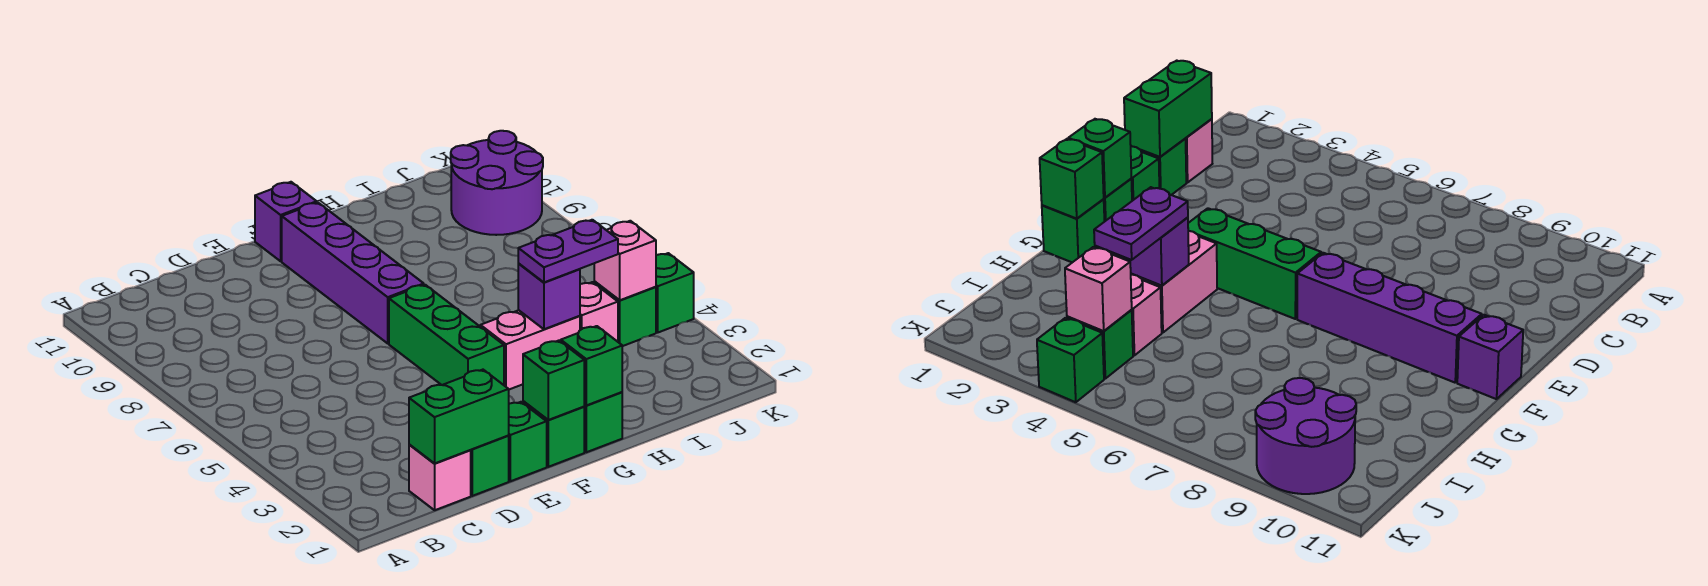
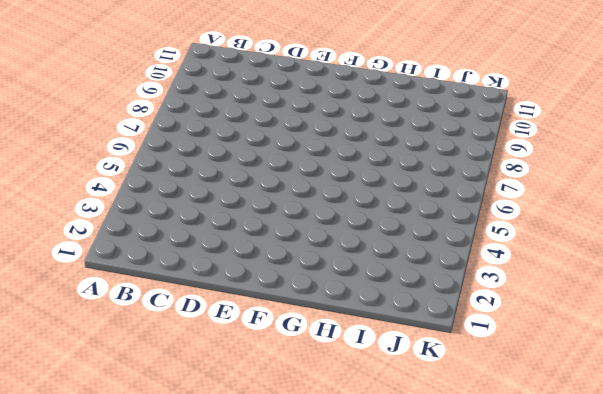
none -> pink 1x1 brick [409,445,471,510]
none -> green 1x1 brick [471,436,509,496]
none -> green 1x1 brick [508,402,547,481]

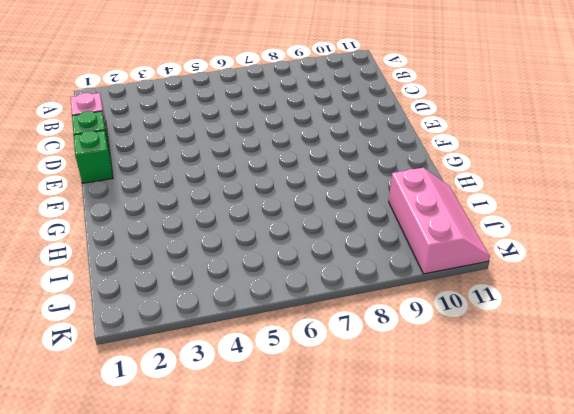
pink 2x3 slope [389,168,490,274] -> purple 2x2 round brick [451,131,543,235]
none -> green 1x1 brick [523,401,584,467]
none -> green 1x3 brick [389,285,504,385]
none -> purple 1x4 brick [282,202,424,343]

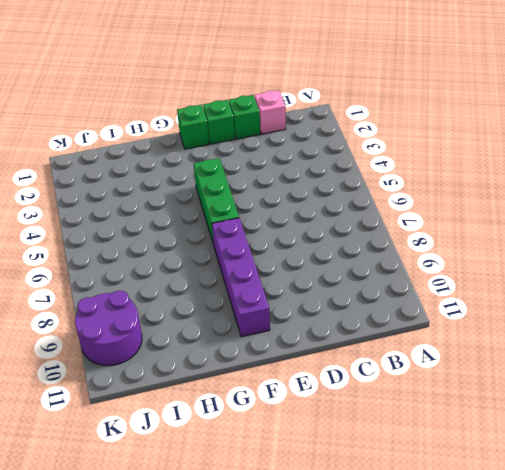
none -> purple 1x1 brick [255,182,317,261]
none -> green 1x1 brick [584,392,622,452]
none -> pink 1x2 brick [480,310,580,389]

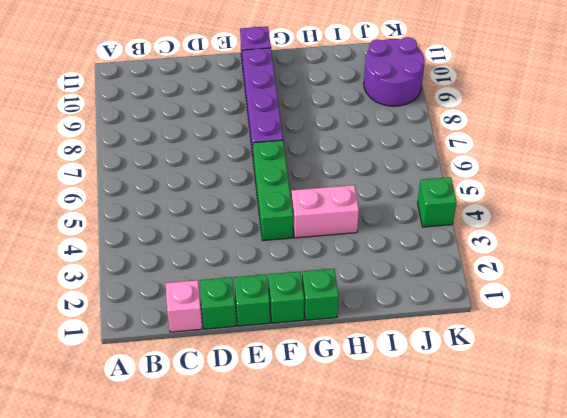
none -> pink 1x1 brick [580,282,618,342]
none -> green 1x1 brick [594,282,656,346]
none -> green 1x2 brick [409,370,509,464]

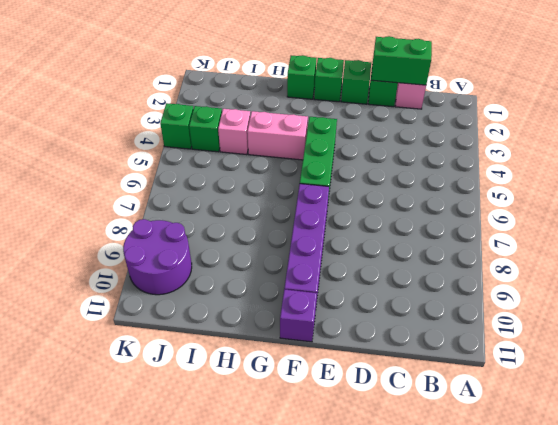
none -> green 1x1 brick [523,341,584,420]
none -> green 1x1 brick [561,326,622,405]
none -> purple 1x1 brick [518,264,580,329]

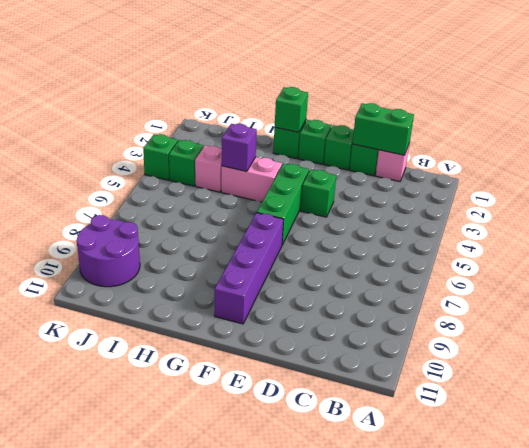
green 1x1 brick [301,169,336,217] -> green 1x1 brick moved to [523,341,584,420]
none -> purple 1x1 brick [255,182,317,261]
none -> pink 1x1 brick [594,221,656,300]
none -> purple 1x2 plate [518,220,618,282]

